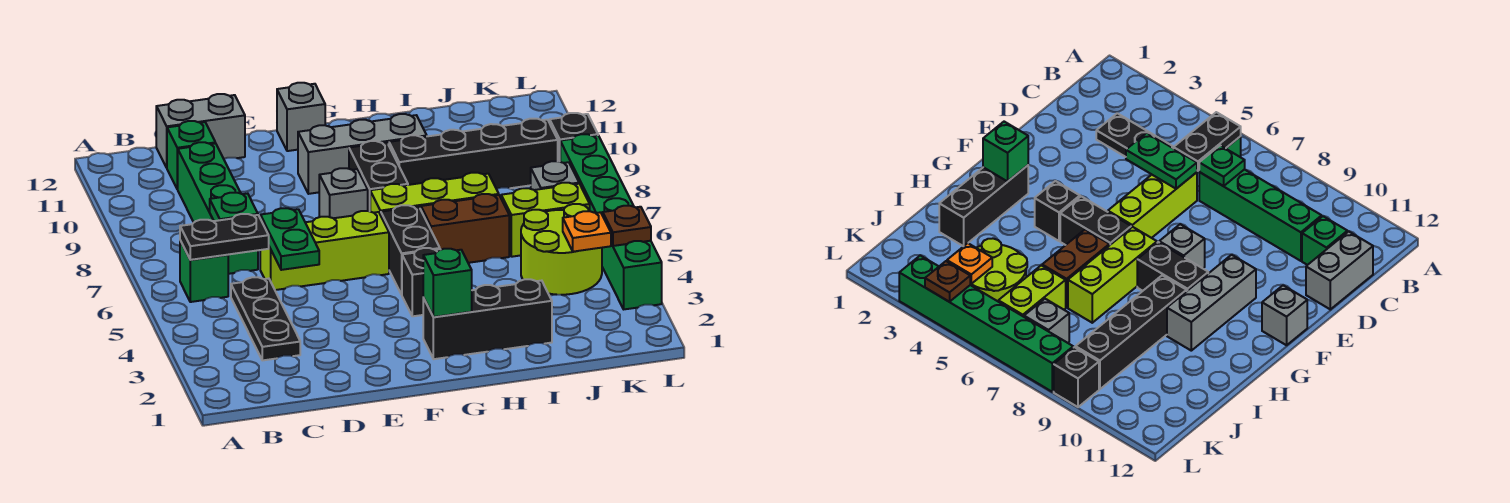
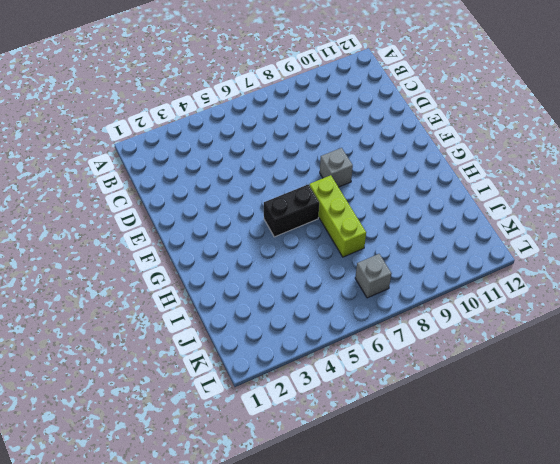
none -> green 1x1 brick [180,241,228,302]
none -> black 1x3 plate [231,277,300,360]
none -> green 1x4 brick [178,142,258,274]

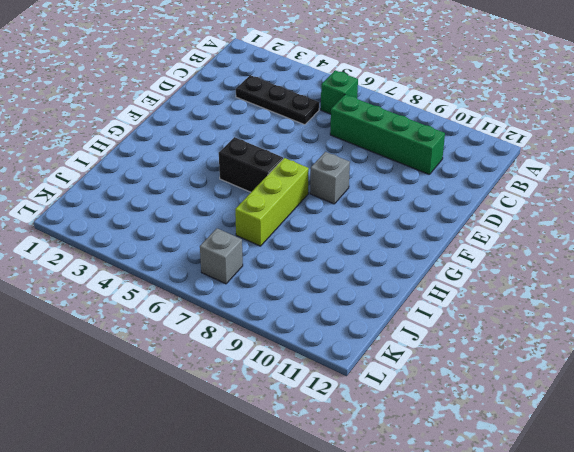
none -> green 1x1 brick [167,121,215,189]
none -> grey 1x2 brick [156,94,245,168]
none -> lime 1x3 brick [260,211,389,290]

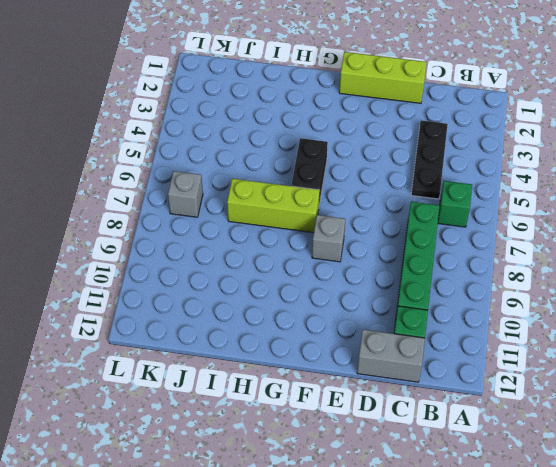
lime 1x3 brick [339,52,427,103] -> lime 1x3 brick moved to [260,211,389,290]
none -> grey 1x3 brick [298,114,427,194]
none -> grey 1x1 brick [277,83,325,151]
none -> black 1x3 brick [423,279,552,359]

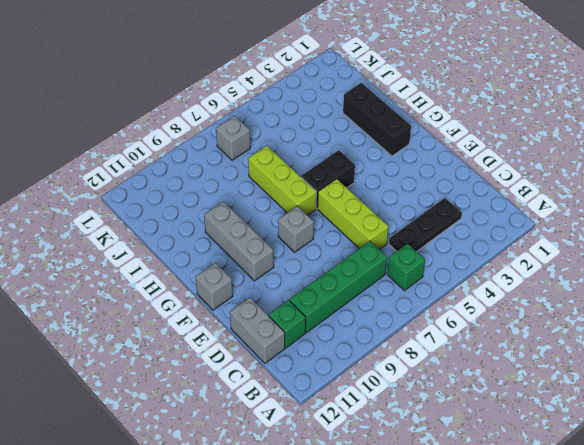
none -> black 1x1 brick [402,248,441,316]
none -> black 1x2 brick [349,141,408,211]
none -> brown 1x2 brick [421,194,509,263]

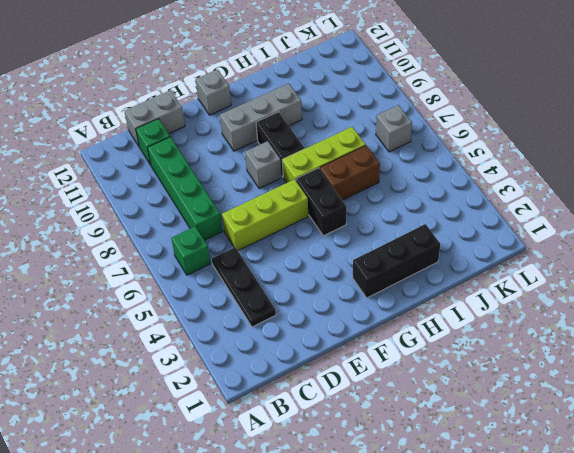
none -> black 1x1 brick [402,248,441,316]
none -> black 1x4 brick [389,119,558,189]
none -> lime 2x2 round brick [521,204,602,295]

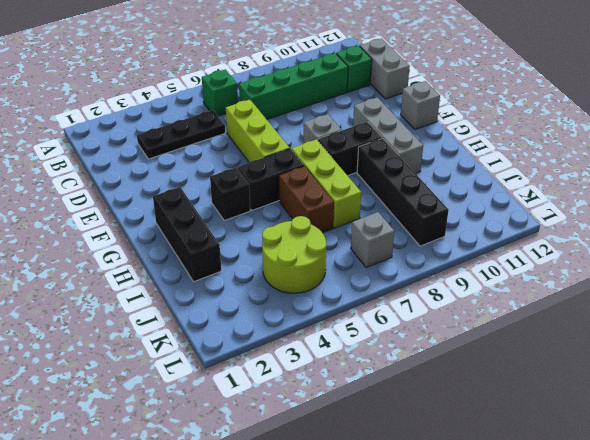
none -> lime 1x2 brick [501,183,590,257]
none -> green 1x6 brick [560,134,662,309]
none -> black 1x1 brick [550,113,598,162]

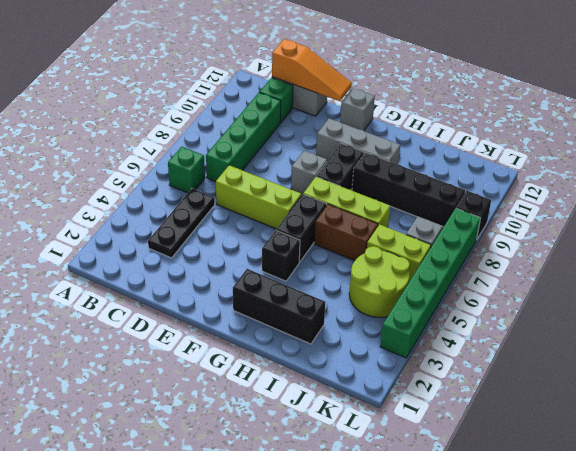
orange 1x3 slope [272,39,352,101] -> none
none -> black 1x2 plate [180,214,269,260]
none -> green 1x1 plate [210,193,258,221]
none -> green 1x2 plate [260,208,319,270]

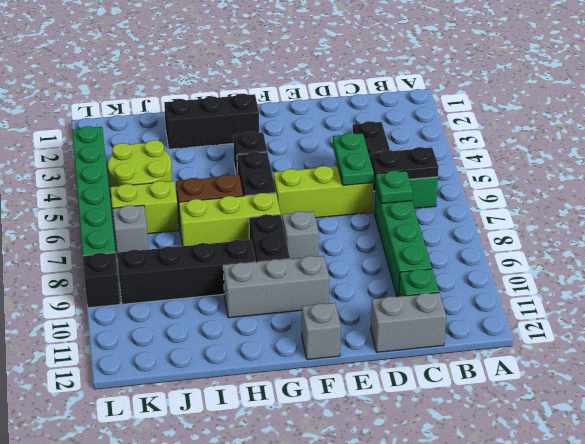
none -> green 1x1 brick [423,249,472,317]
none -> orange 1x1 plate [563,211,611,252]
none -> brown 1x1 plate [603,206,651,246]

